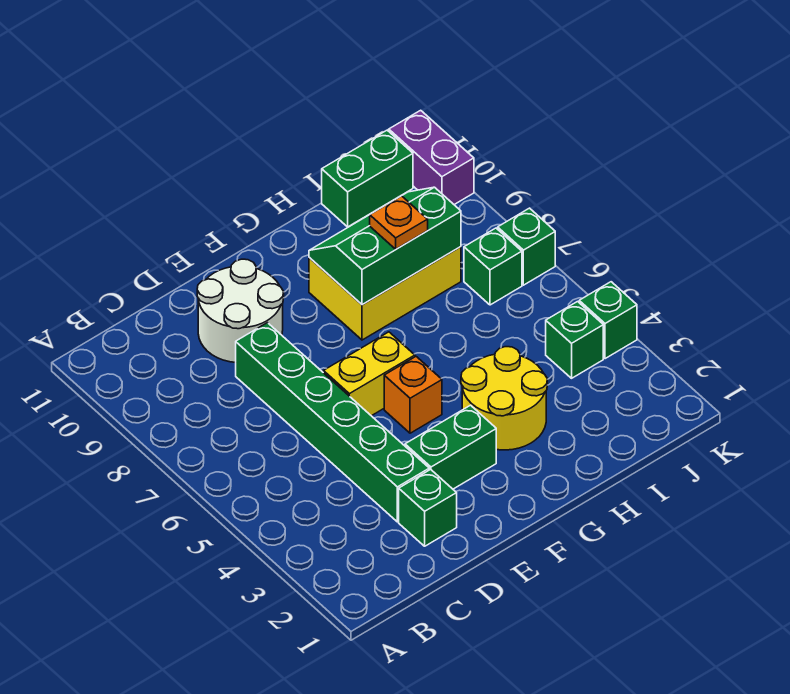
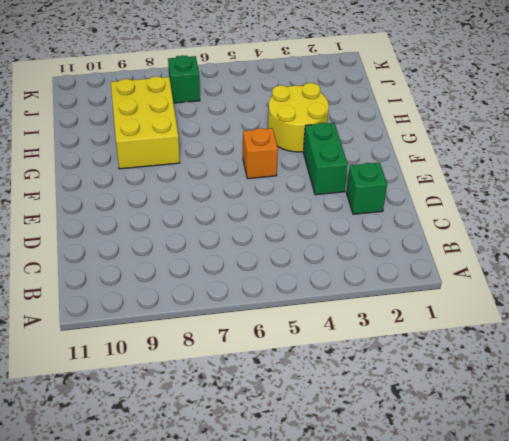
none -> green 1x6 brick [236,323,429,522]
none -> white 2x2 round brick [197,259,284,363]
none -> yellow 1x2 brick [323,332,415,416]

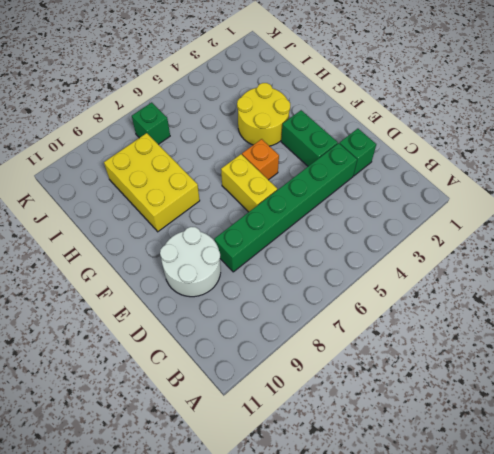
none -> green 1x2 brick [322,130,413,227]
none -> green 1x1 brick [546,302,603,378]
none -> green 1x1 brick [579,282,637,359]

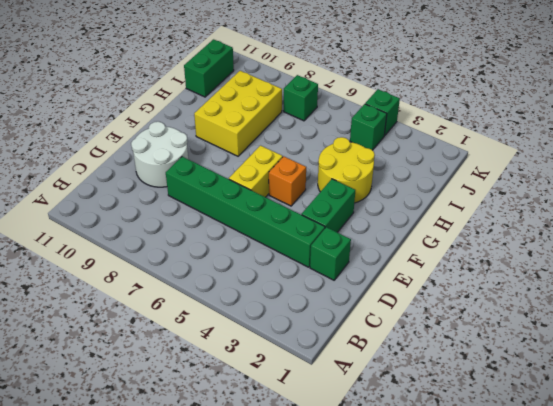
none -> green 1x1 brick [498,208,555,285]
none -> purple 1x2 brick [389,110,474,205]
none -> green 2x3 slope [309,187,461,305]

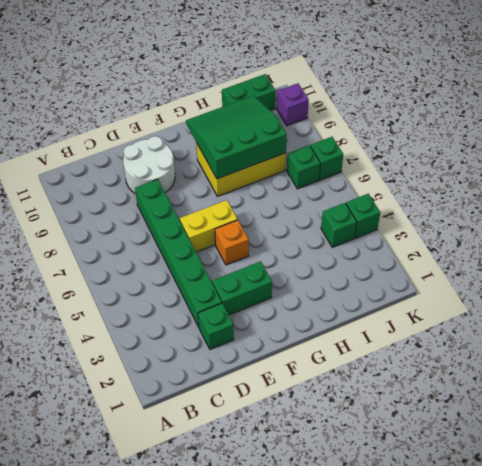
green 3x3 slope [186,96,287,179] -> green 2x3 slope [309,187,461,305]
purple 1x1 brick [277,83,309,126] -> purple 1x2 brick [389,110,474,205]
none -> yellow 2x2 round brick [461,347,547,450]
none -> orange 1x1 plate [370,196,428,249]

